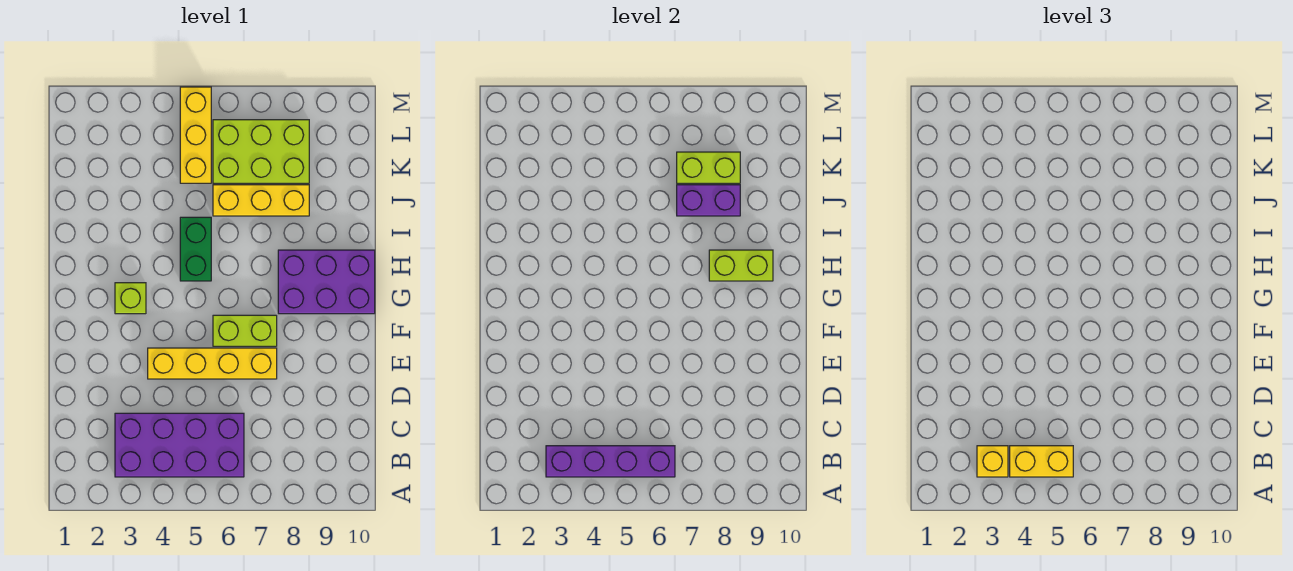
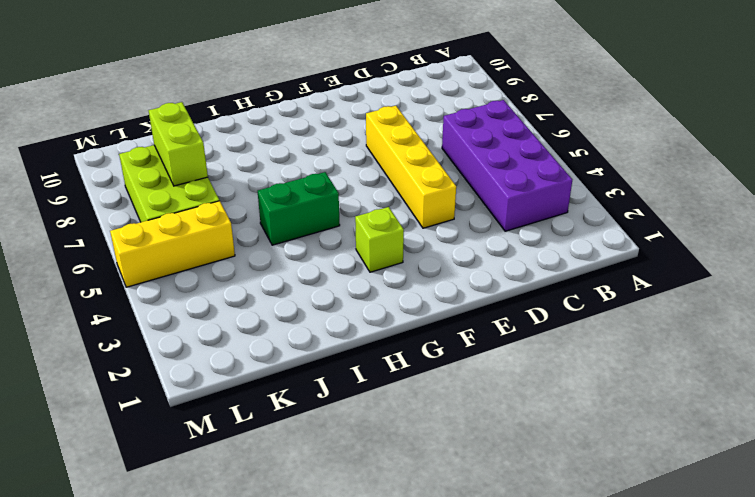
none -> lime 1x2 brick [213,315,277,346]
none -> purple 2x3 brick [278,250,375,314]
none -> yellow 1x3 brick [213,185,309,216]

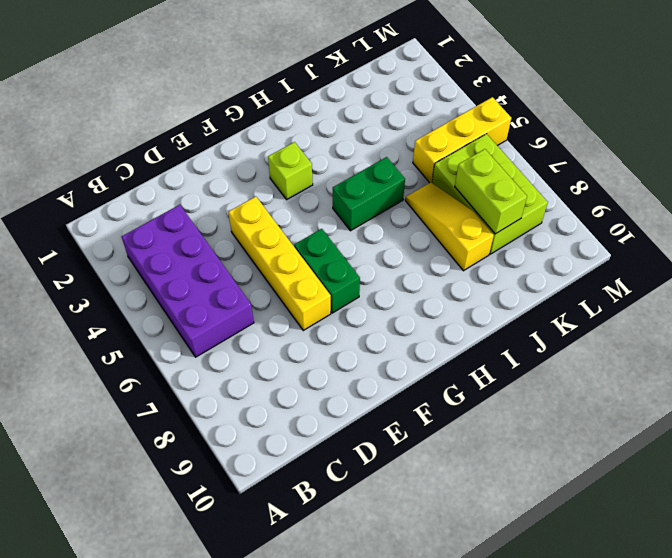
green 1x2 brick [294,229,360,313] -> lime 1x2 brick [213,315,277,346]
yellow 1x3 slope [405,182,494,271] -> yellow 1x3 brick [213,185,309,216]
none -> purple 2x3 brick [278,250,375,314]
none -> purple 1x4 brick [546,446,675,477]
none -> lime 1x2 brick [709,250,773,281]

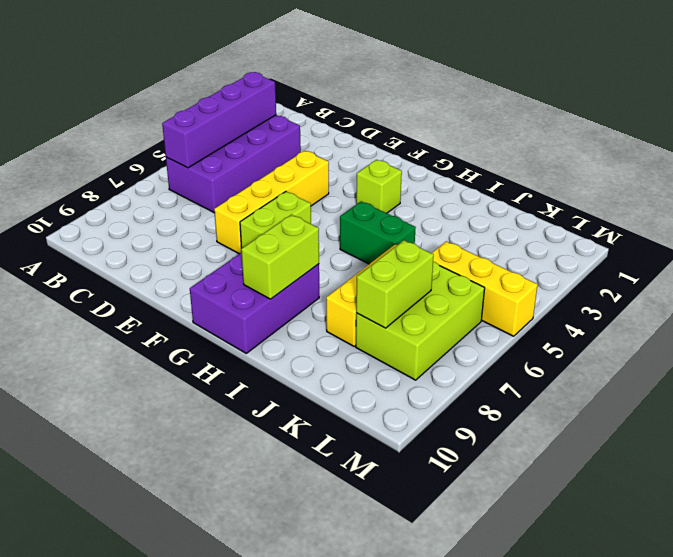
none -> purple 1x2 brick [677,185,740,216]
none -> yellow 1x1 brick [977,446,1008,477]
none -> yellow 1x2 brick [1010,446,1073,477]

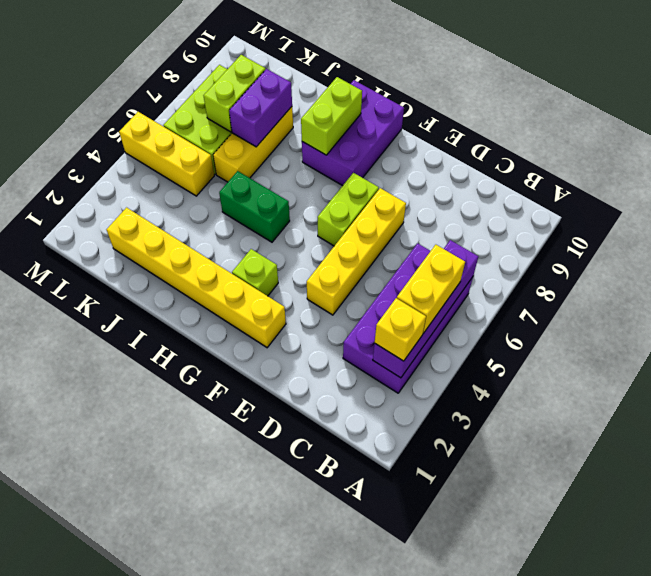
yellow 1x6 brick [106,208,286,348] -> none

